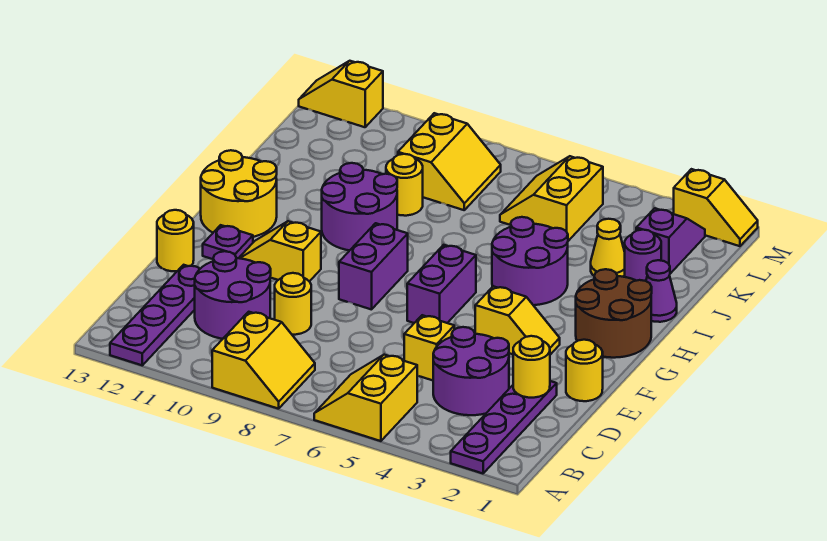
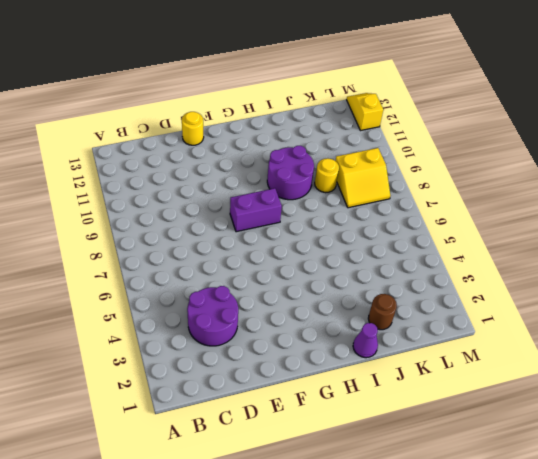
brown 1x1 round brick [368,294,397,330] -> purple 1x1 round brick [625,230,661,281]
none -> purple 1x4 plate [451,381,557,473]
none -> yellow 2x2 slope [314,355,417,441]
none -> yellow 2x2 slope [212,312,315,409]

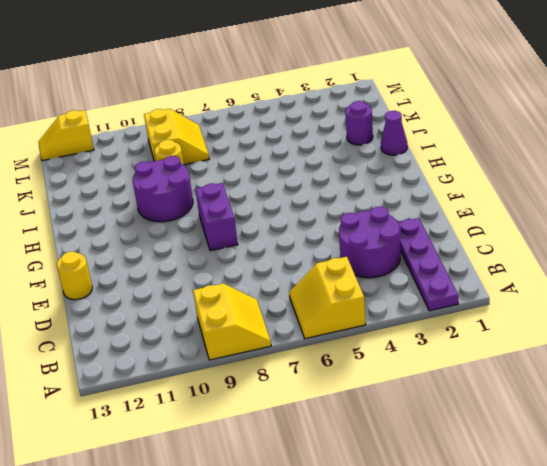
none -> purple 1x4 plate [110,265,200,365]
none -> purple 2x2 round brick [195,251,271,339]
none -> yellow 1x1 brick [404,315,454,380]

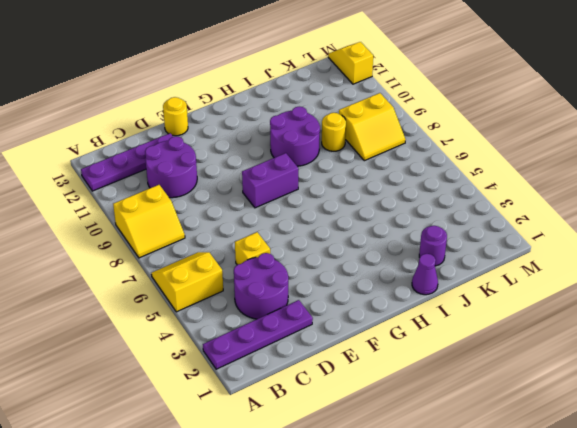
none -> yellow 1x1 round brick [275,273,311,335]
none -> yellow 1x1 round brick [566,340,603,401]
none -> yellow 1x2 slope [475,286,560,355]

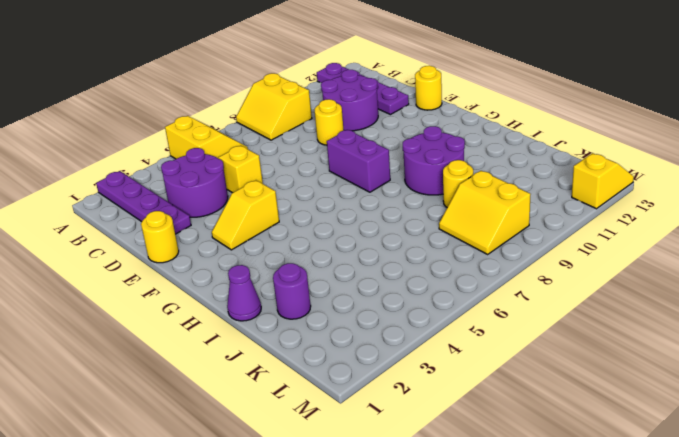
none -> purple 1x2 brick [407,245,476,323]
none -> yellow 1x2 slope [239,221,321,282]
none -> purple 1x1 plate [203,225,253,259]

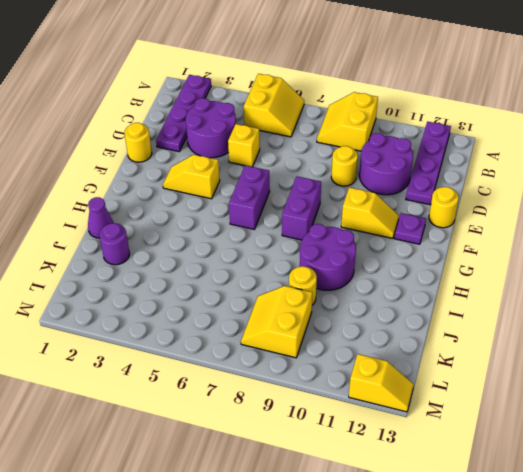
none -> brown 2x2 round brick [576,269,652,358]
none -> yellow 2x2 round brick [201,150,277,237]
none -> purple 2x2 round brick [492,217,568,305]

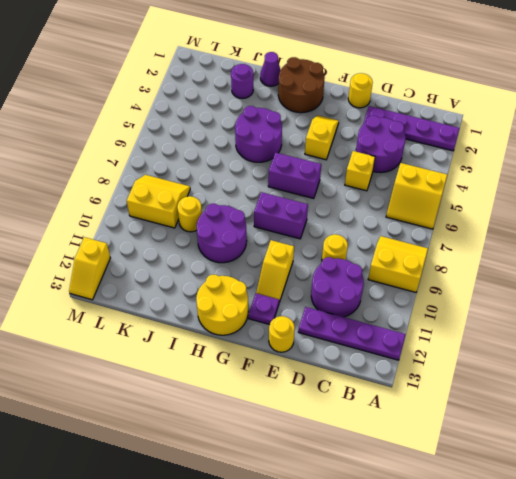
none -> yellow 1x1 cone [591,219,625,277]
none -> purple 1x2 slope [636,208,705,274]
none -> yellow 2x2 slope [500,156,603,241]

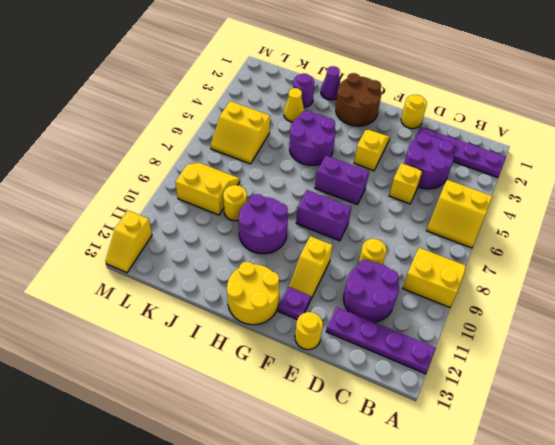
none -> purple 1x2 slope [636,208,705,274]
none -> yellow 1x2 slope [674,169,758,246]
none -> yellow 1x1 round brick [513,336,550,398]

